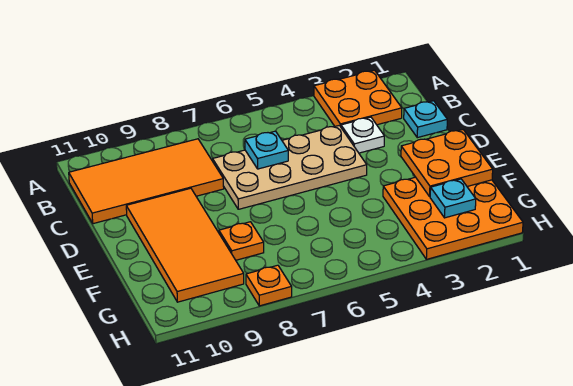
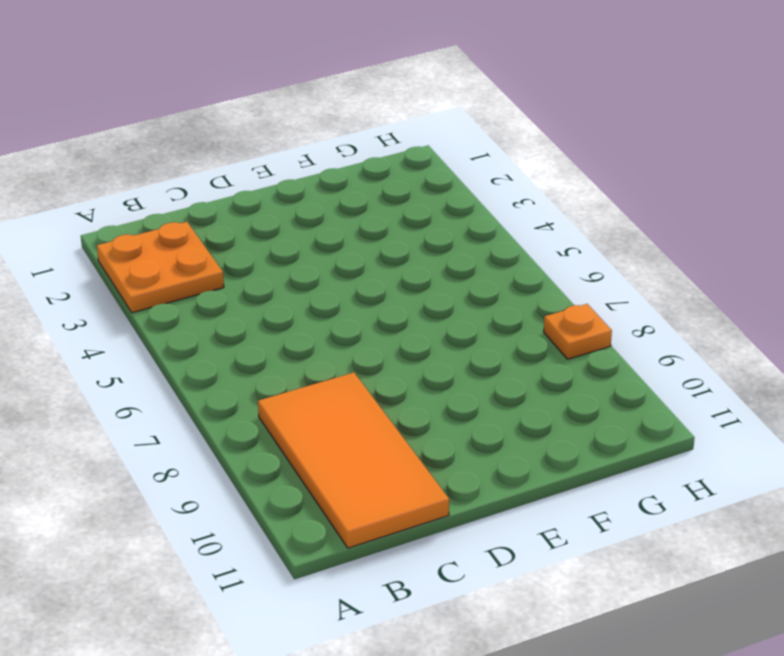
none -> cyan 1x1 plate [404,101,447,138]
none -> white 1x1 plate [341,117,384,153]
none -> tan 2x4 plate [213,125,367,209]

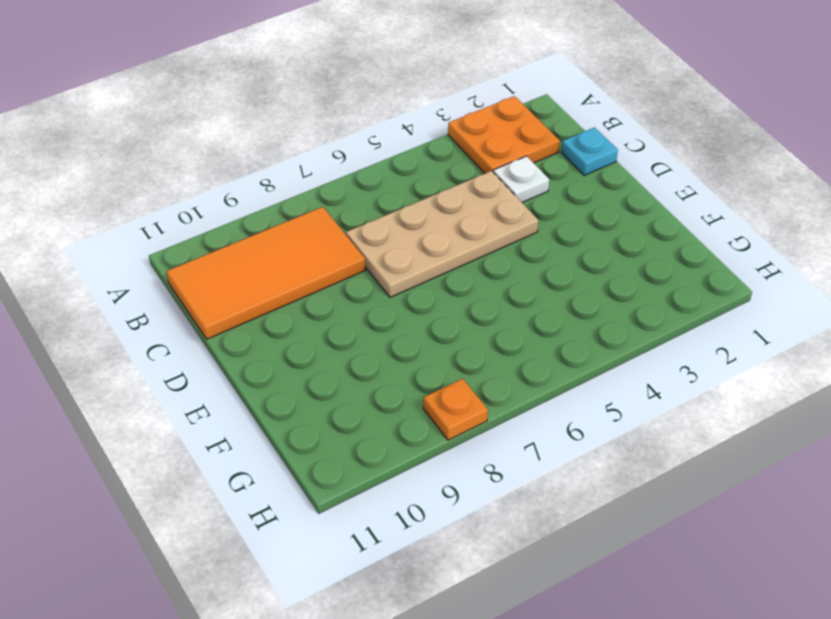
none -> orange 2x4 tile [126,188,244,302]
none -> orange 3x3 plate [383,177,523,259]
none -> orange 1x1 plate [219,222,264,260]

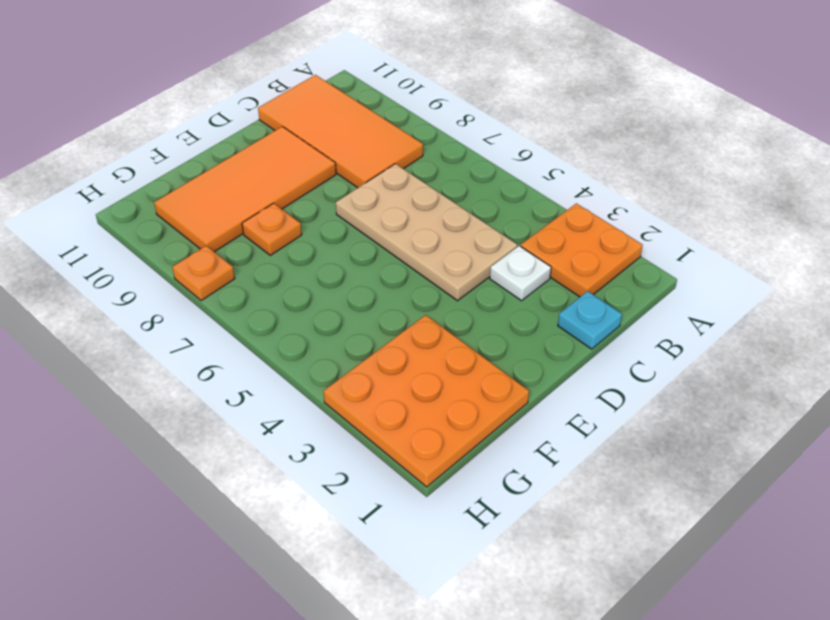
none -> cyan 1x1 plate [245,131,288,169]
none -> orange 2x2 plate [401,130,493,196]
none -> cyan 1x1 plate [430,179,476,218]

